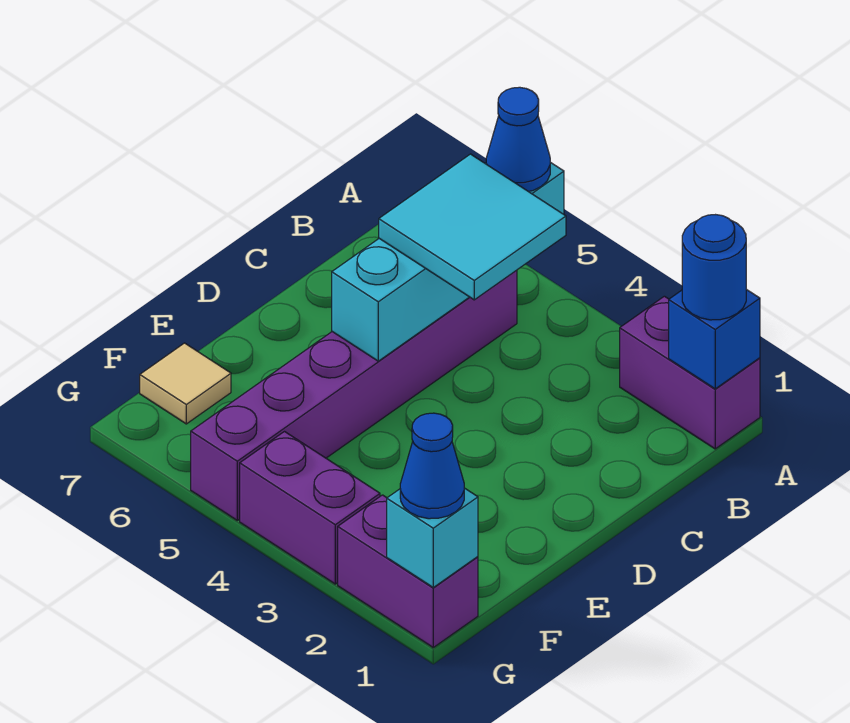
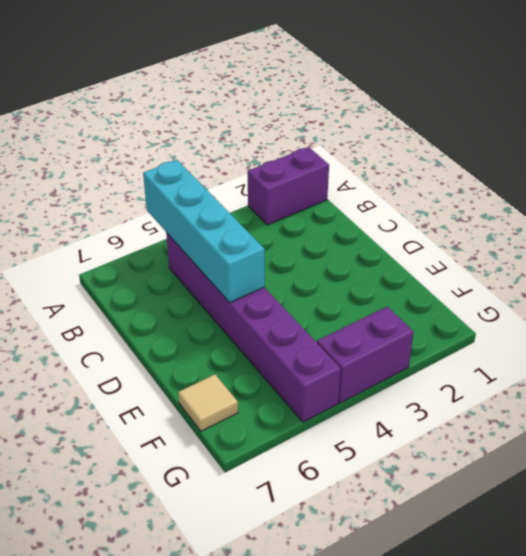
none -> purple 1x2 brick [338,495,478,647]
none -> blue 1x1 brick [669,289,760,389]
none -> cyan 1x1 brick [387,488,478,587]

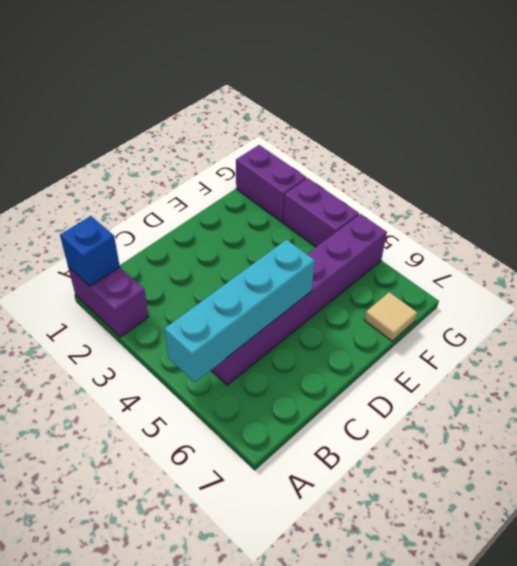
none -> cyan 1x1 brick [387,488,478,587]
none -> blue 1x1 round brick [682,215,746,320]
none -> blue 1x1 cone [486,87,550,192]

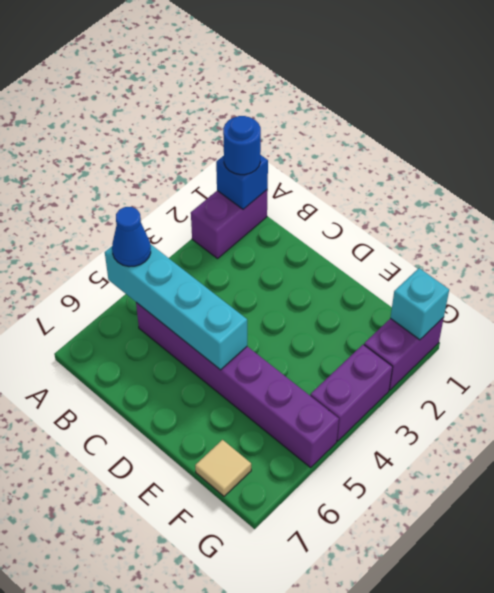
none -> cyan 2x2 tile [379,154,566,300]
none -> blue 1x1 cone [400,413,464,519]

